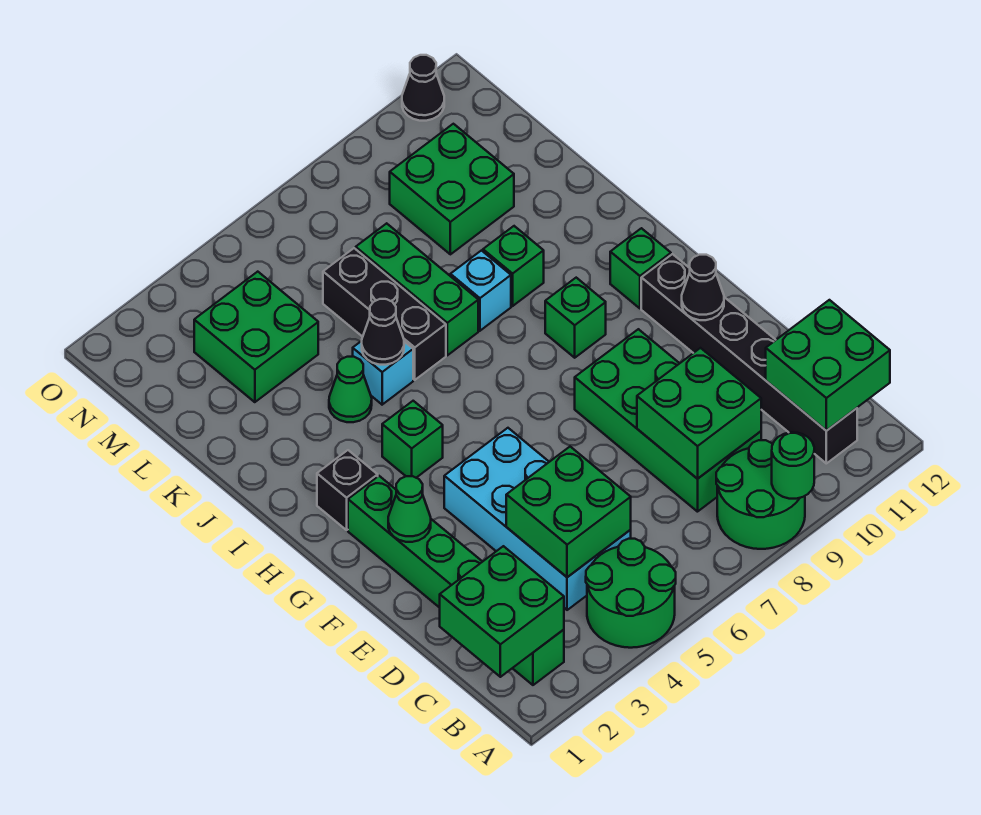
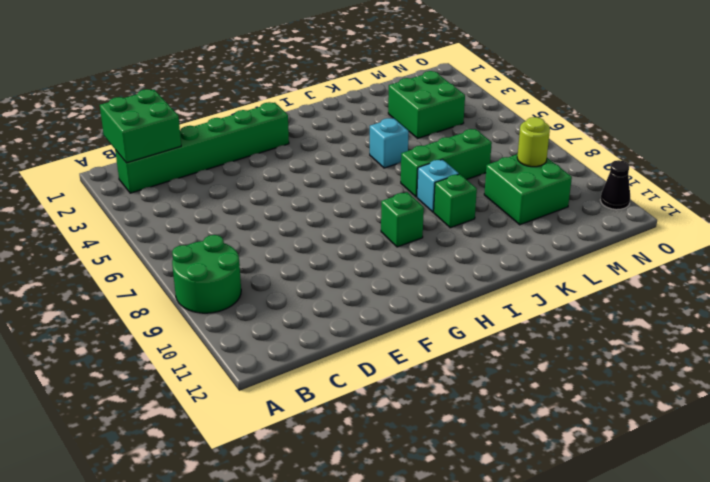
lime 1x1 round brick [517,117,550,167] -> none
none -> green 2x2 round brick [586,539,676,648]
none -> black 1x6 brick [641,254,857,463]
none -> cyan 2x4 brick [444,428,631,610]

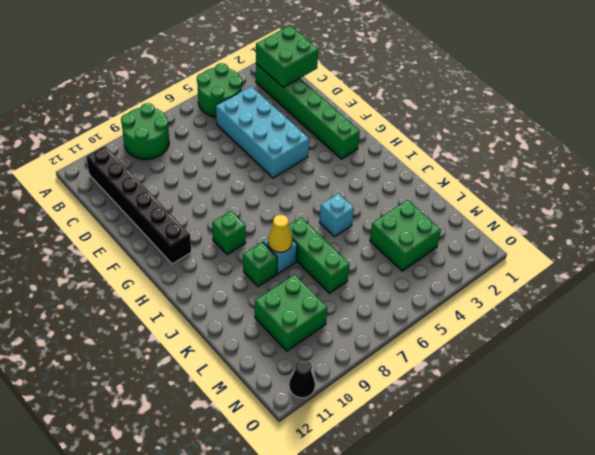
yellow 1x1 cone [268,215,292,252] -> none
none -> green 2x4 brick [575,329,761,512]
none -> black 1x1 brick [317,450,378,530]
none -> green 1x1 brick [382,401,443,478]

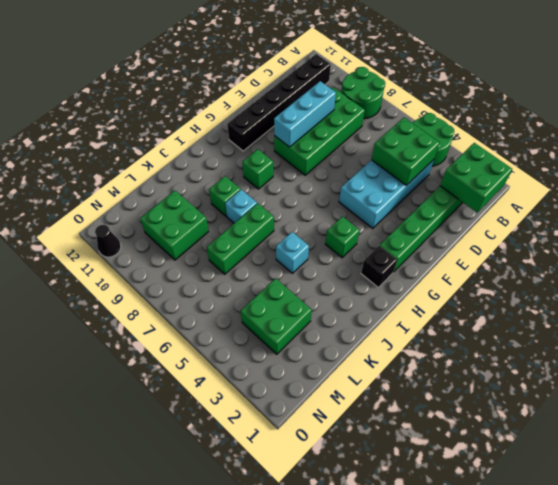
cyan 1x3 brick [274,81,336,147] -> green 2x2 brick [637,348,761,479]
none -> green 1x1 brick [610,228,671,308]
none -> green 1x1 cone [329,357,372,422]
none -> black 1x3 brick [323,248,446,380]

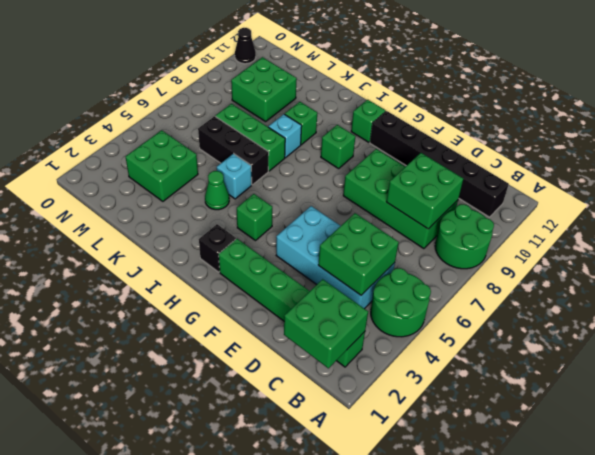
none -> green 1x1 round brick [772,432,814,499]
none -> green 2x2 brick [766,300,890,431]
none -> green 1x1 cone [388,476,431,542]

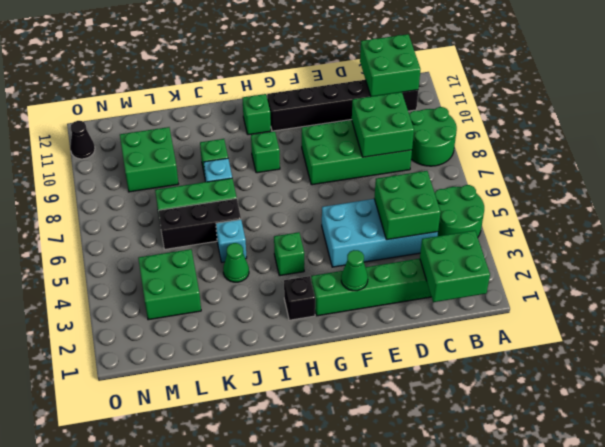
none -> green 1x1 round brick [772,432,814,499]
none -> black 1x1 cone [682,255,724,320]
none -> black 1x1 cone [362,299,404,365]

